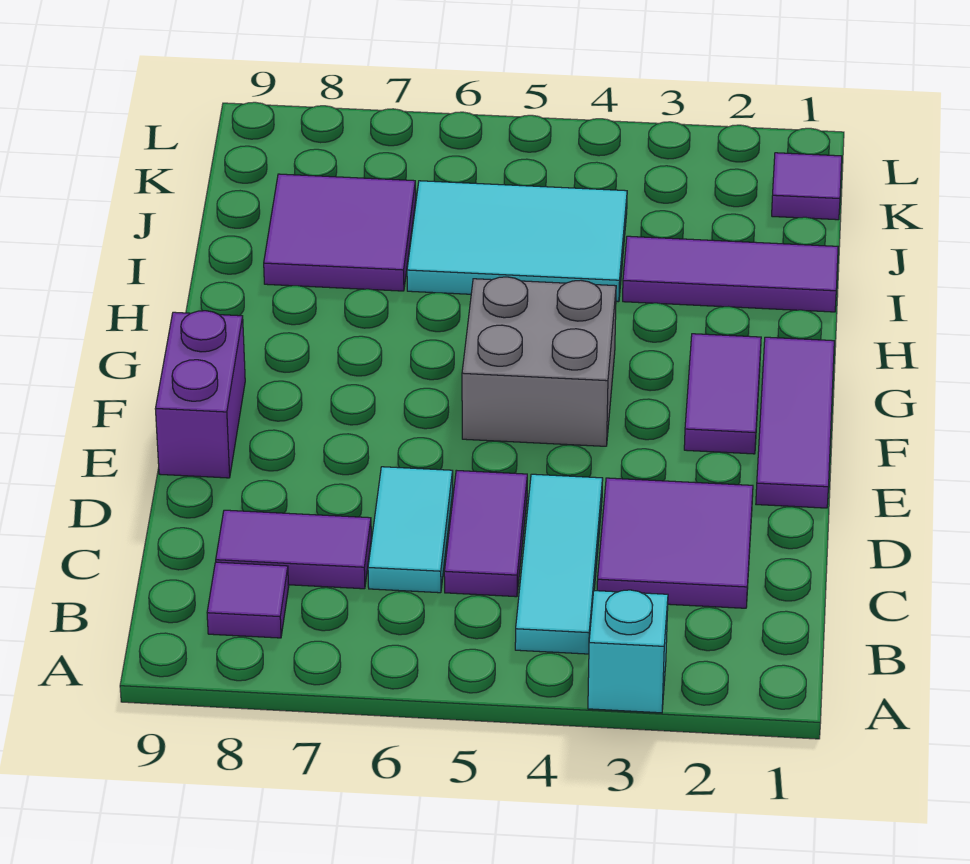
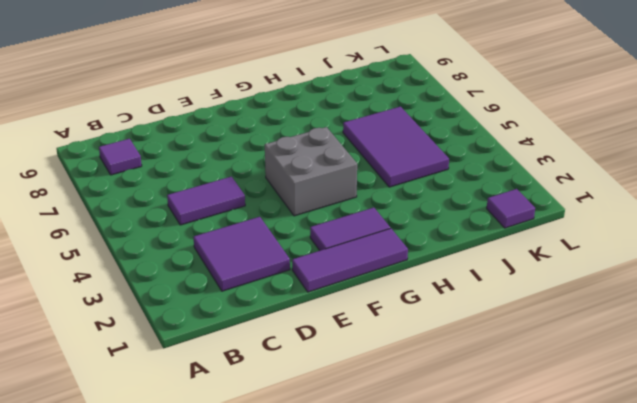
purple 2x3 tile [343,107,449,187] -> cyan 2x3 tile [407,181,627,302]
none -> cyan 1x1 brick [588,590,668,713]
none -> cyan 1x3 tile [515,474,603,654]
none -> cyan 1x2 tile [368,467,453,593]

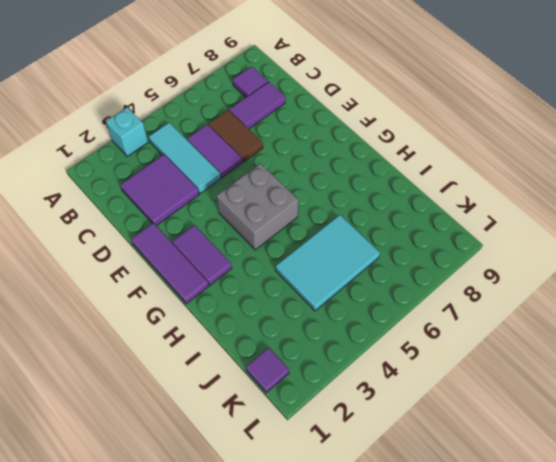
brown 1x2 tile [209,110,263,162] -> cyan 1x2 tile [368,467,453,593]
none -> purple 1x2 brick [155,311,245,478]
none -> purple 1x3 tile [623,236,838,312]
none -> purple 2x2 tile [264,174,416,291]

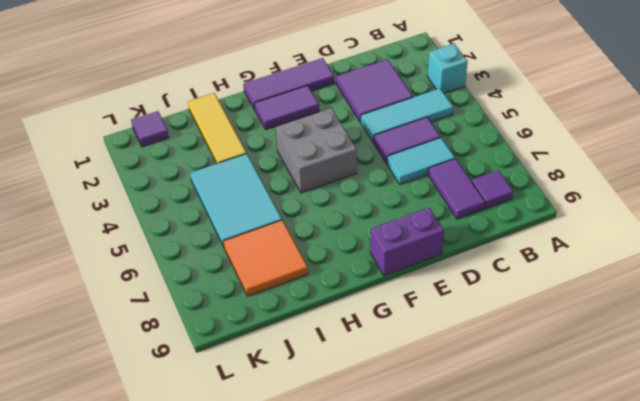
yellow 1x3 tile [188,93,246,163] -> purple 1x3 tile [623,236,838,312]
orange 2x2 tile [223,220,308,296] -> purple 2x2 tile [264,174,416,291]

